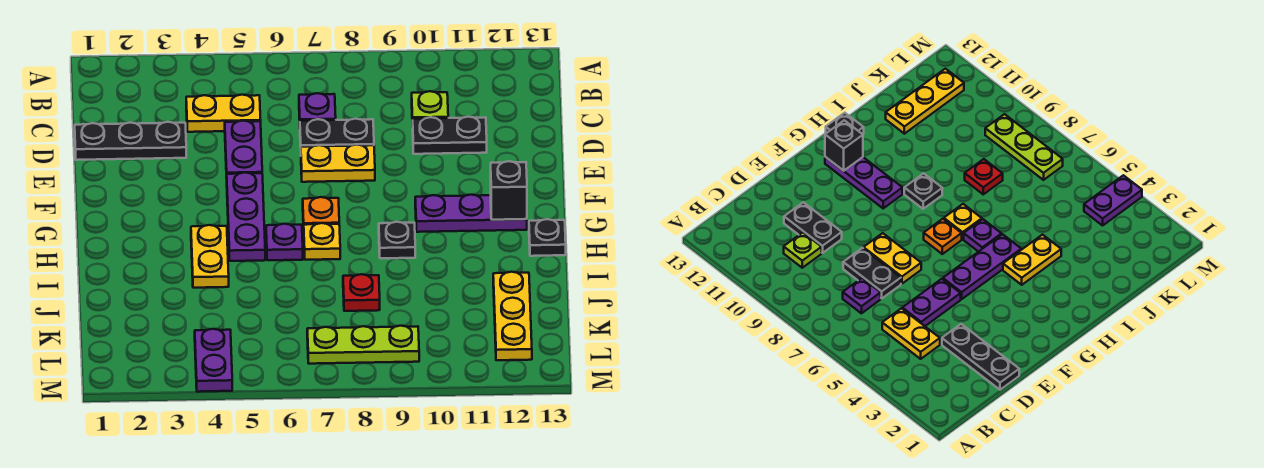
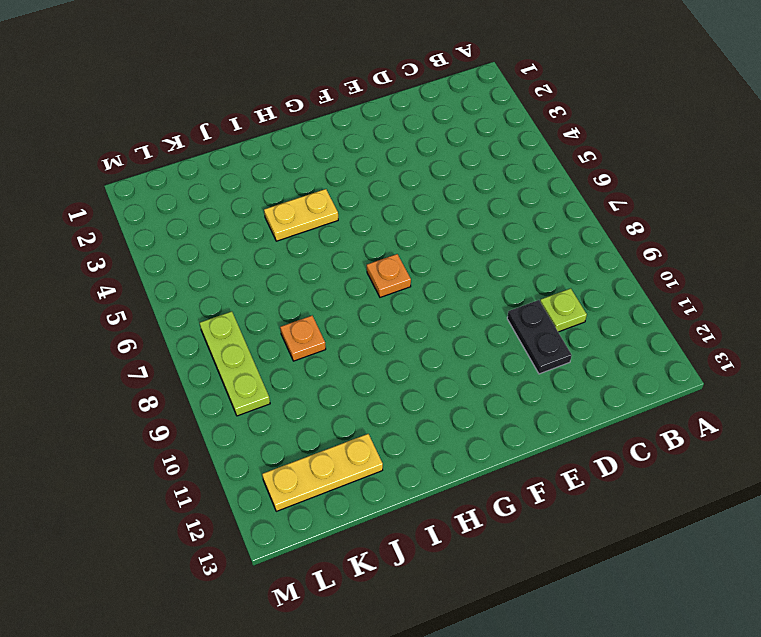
orange 1x1 plate [280,316,326,361] -> red 1x1 plate [343,274,380,311]
none -> yellow 1x2 plate [186,95,261,132]
none -> purple 1x1 plate [299,93,336,121]
none -> black 1x3 plate [75,122,186,160]

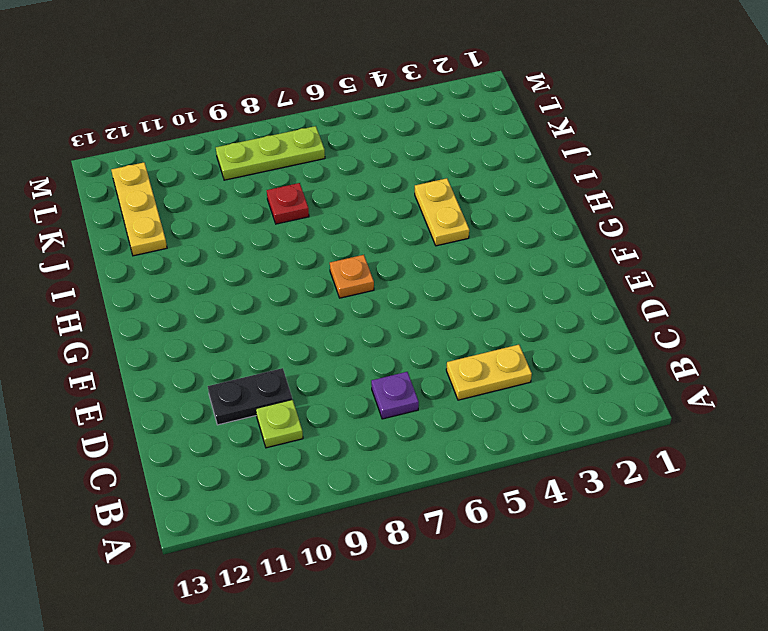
none -> black 1x3 plate [75,122,186,160]
none -> purple 1x2 plate [225,121,262,179]
none -> black 1x2 plate [300,119,374,147]

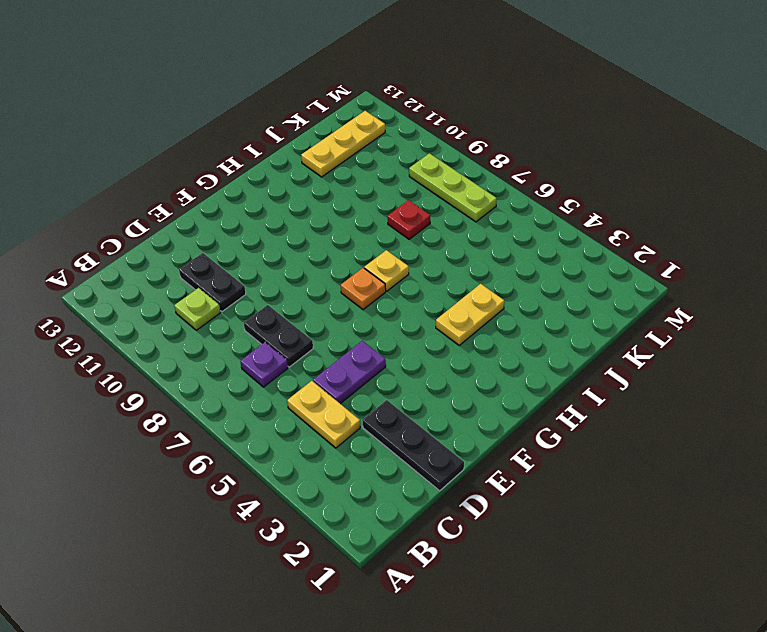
none -> yellow 1x2 plate [301,145,375,182]
none -> purple 1x3 plate [227,172,265,261]
none -> purple 1x3 plate [415,195,527,232]

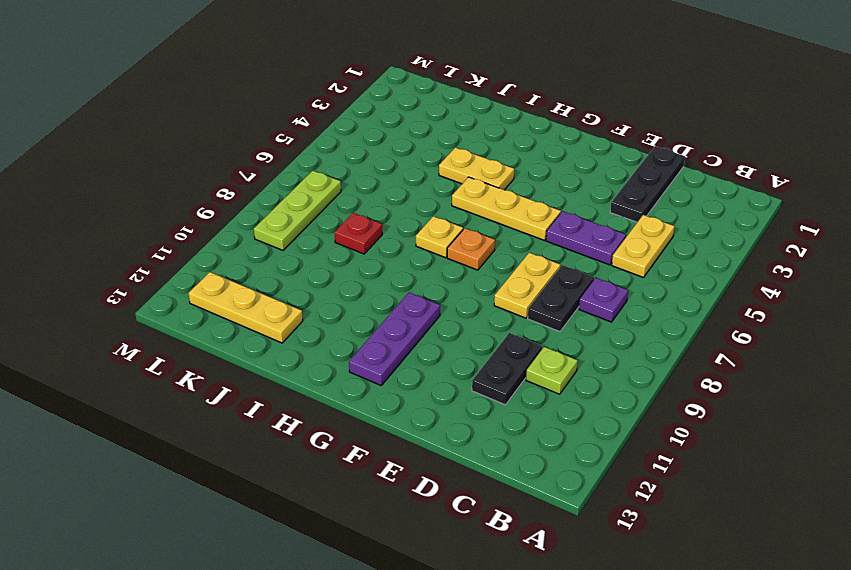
yellow 1x3 plate [452,177,561,240] -> purple 1x3 plate [227,172,265,261]
none -> purple 1x1 plate [266,224,303,260]
none -> black 1x1 plate [379,222,415,258]
none -> black 1x1 plate [529,219,566,256]

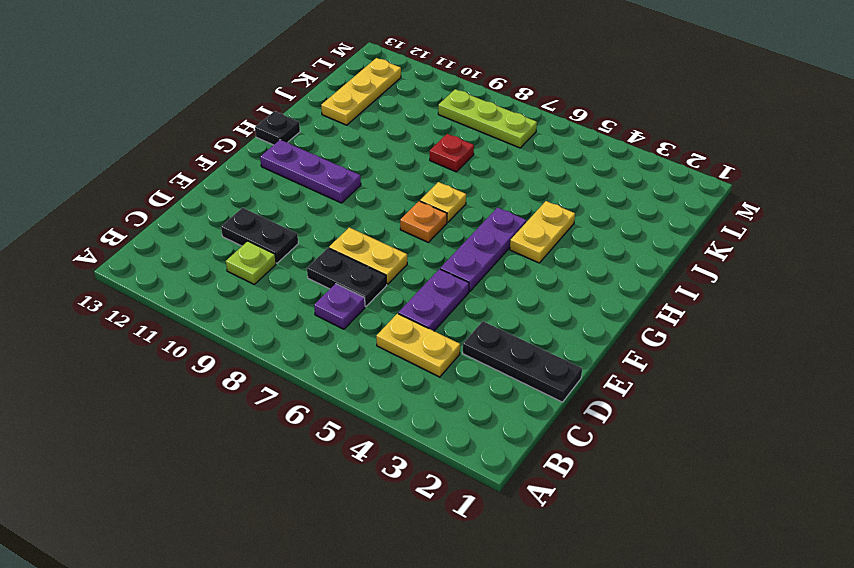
none -> purple 1x1 plate [266,224,303,260]
none -> black 1x1 plate [379,222,415,258]
none -> purple 1x2 plate [195,329,232,392]

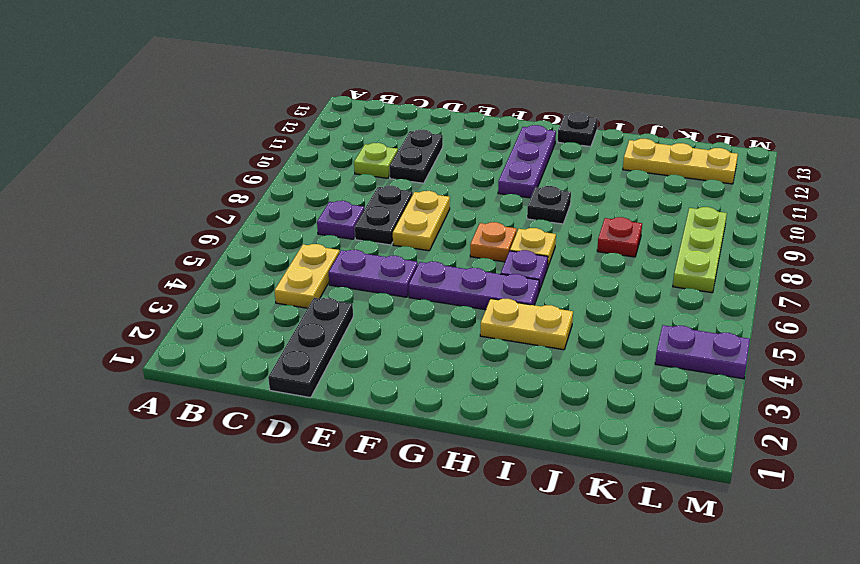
none -> black 1x1 brick [491,161,527,220]

